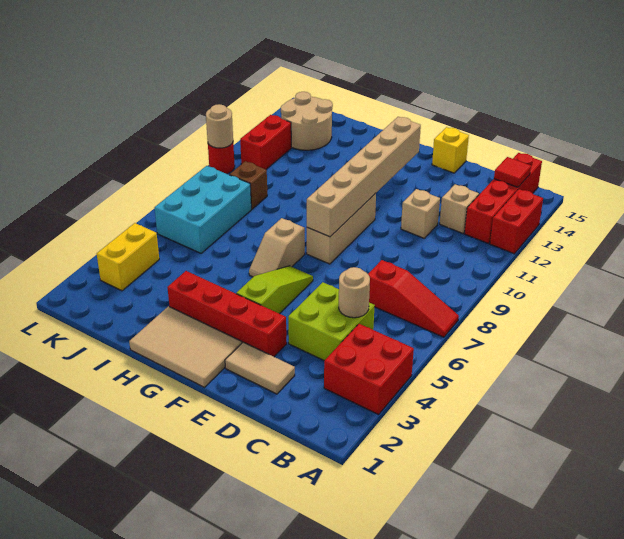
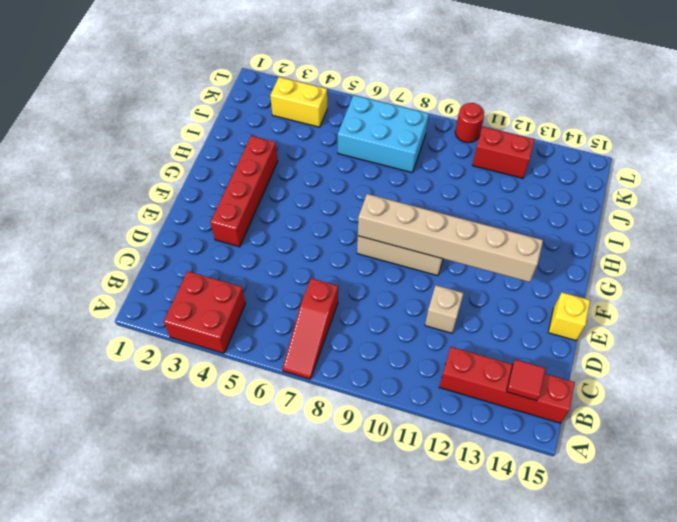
none -> red 1x2 brick [490,189,543,254]
none -> lime 2x2 brick [288,282,375,360]
none -> tan 1x1 brick [440,184,479,233]

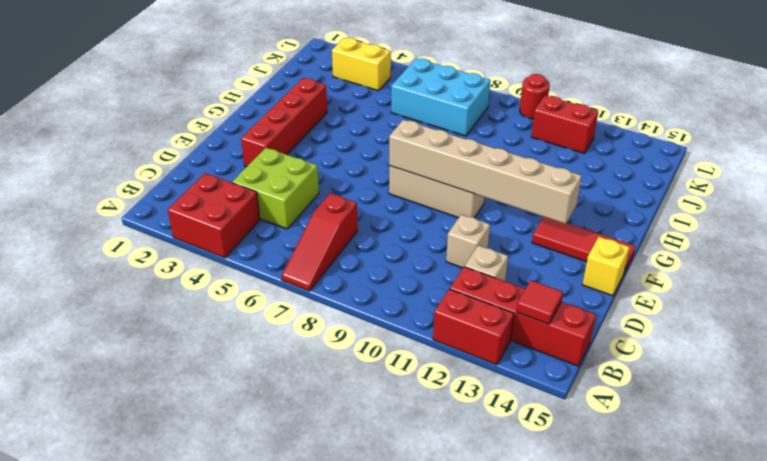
red 1x3 tile [532,217,635,273] -> none
none -> tan 1x2 tile [225,342,295,394]
none -> tan 2x3 tile [129,306,242,387]
none -> lime 1x3 slope [236,266,313,314]

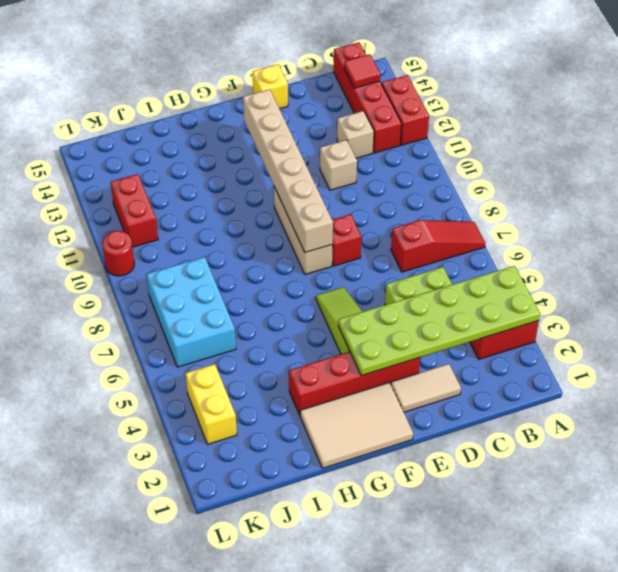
lime 2x6 plate [338,266,540,376] -> none
red 1x1 brick [332,214,362,266] -> none
none -> tan 1x2 slope [249,218,305,277]
none -> brown 1x1 brick [230,161,267,209]
none -> tan 2x2 round brick [281,92,333,150]

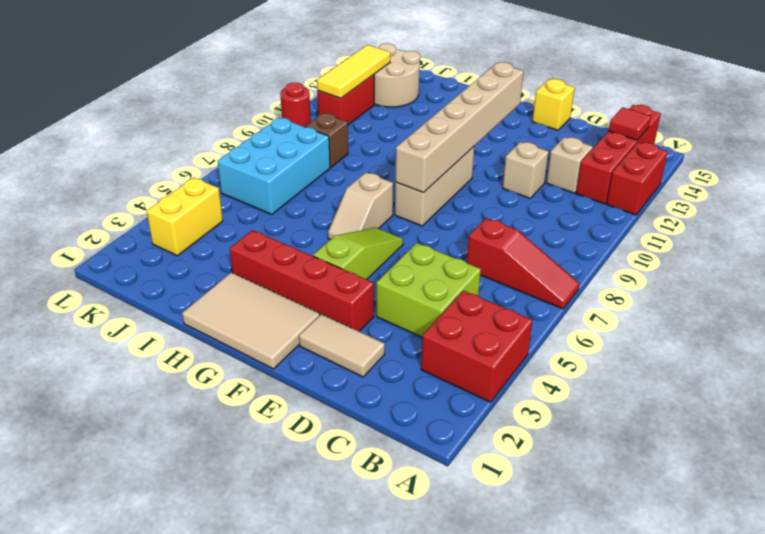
yellow 1x3 tile [317,45,391,98] -> none
none -> tan 1x1 round brick [339,267,370,318]
none -> tan 1x1 round brick [206,104,233,148]

